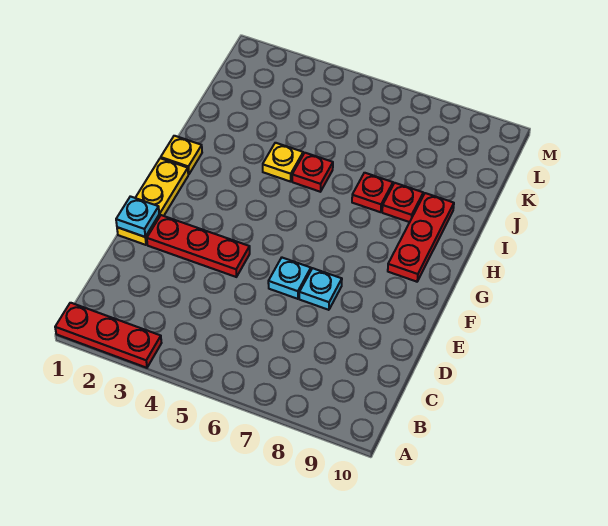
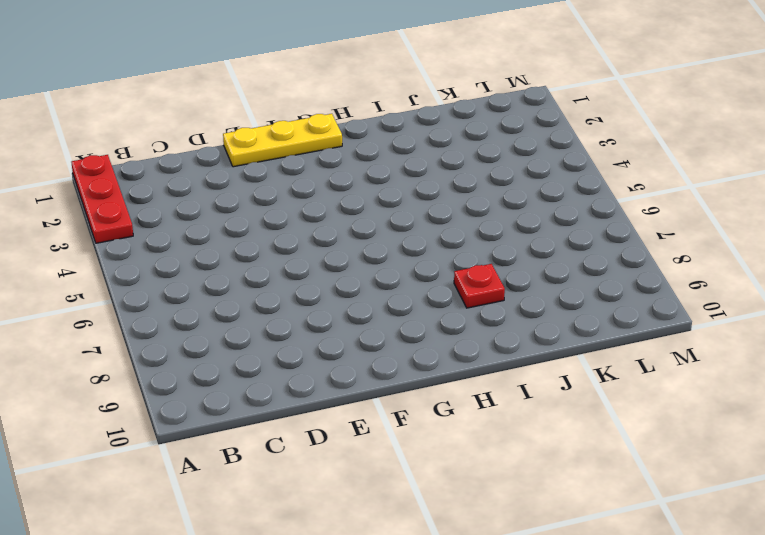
none -> red 1x3 plate [147,215,250,277]
none -> cyan 1x1 plate [268,258,311,299]
none -> cyan 1x1 plate [299,268,342,310]

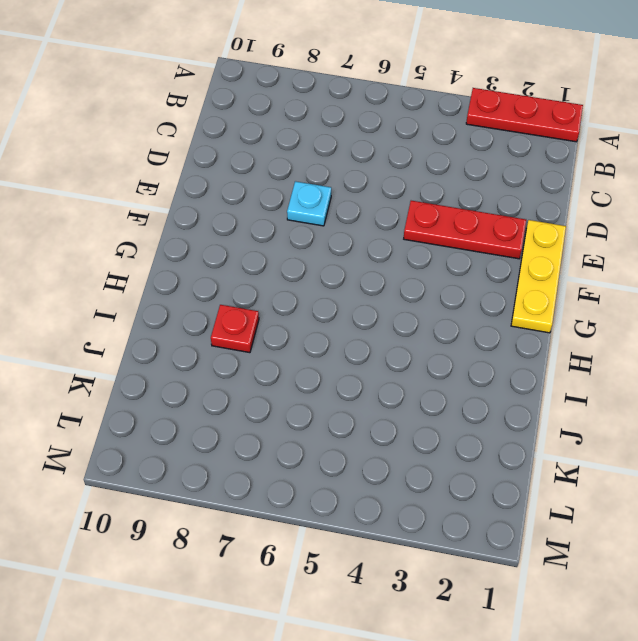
none -> cyan 1x1 plate [268,258,311,299]
none -> red 1x3 plate [388,193,454,282]
none -> yellow 1x1 plate [161,136,202,174]

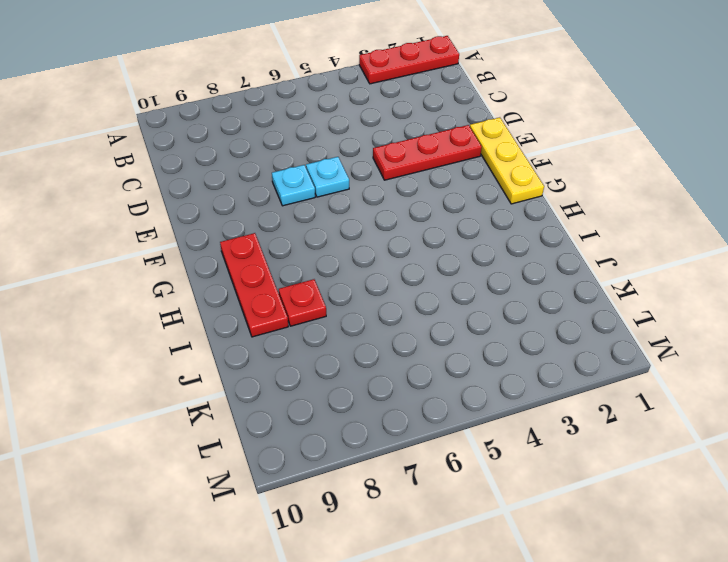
none -> yellow 1x1 plate [161,136,202,174]
none -> yellow 1x1 plate [263,143,303,182]
none -> red 1x1 plate [292,153,333,192]

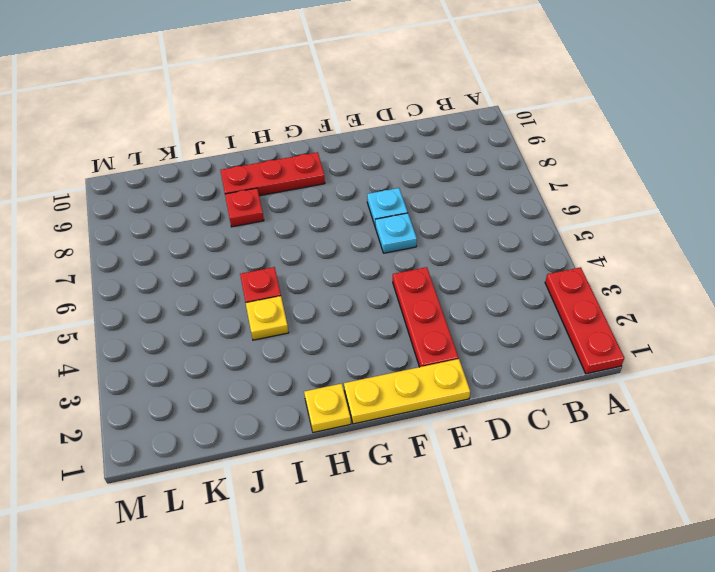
none -> red 1x1 plate [352,173,393,212]
none -> cyan 1x1 plate [116,196,159,237]

